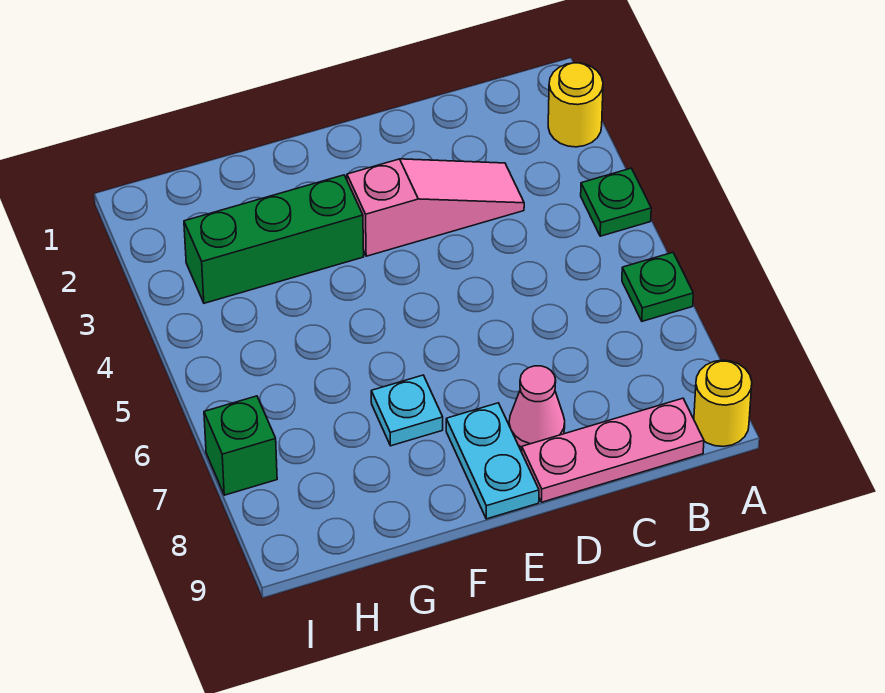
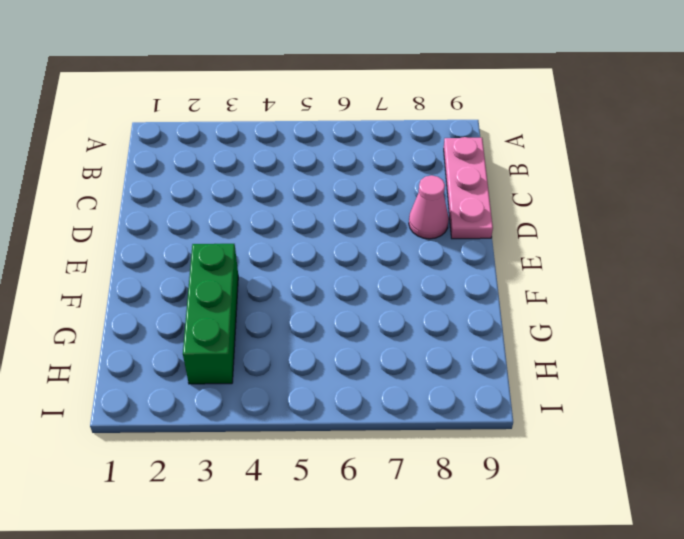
none -> yellow 1x1 round brick [548,63,603,147]
none -> green 1x1 plate [581,168,651,236]

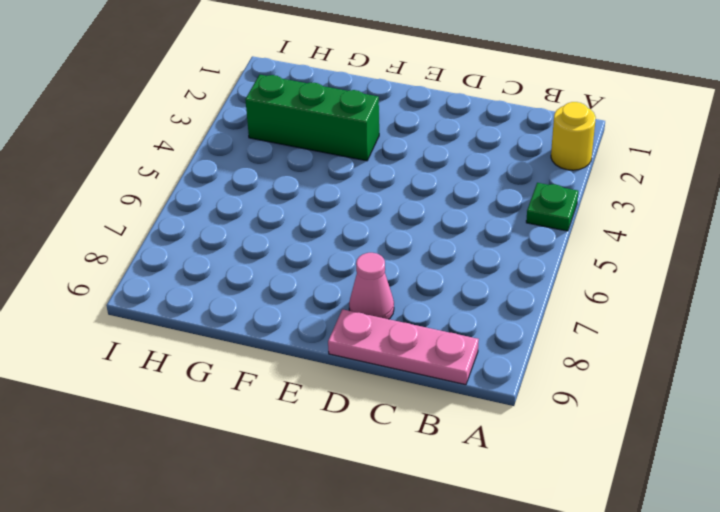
none -> green 1x1 plate [622,253,693,321]
none -> yellow 1x1 round brick [694,360,752,446]

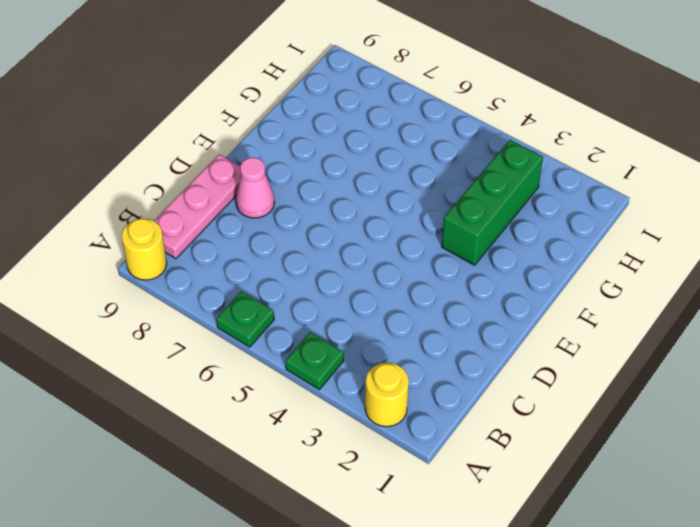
none -> pink 1x3 slope [347,159,524,256]
none -> cyan 1x2 plate [446,403,539,519]

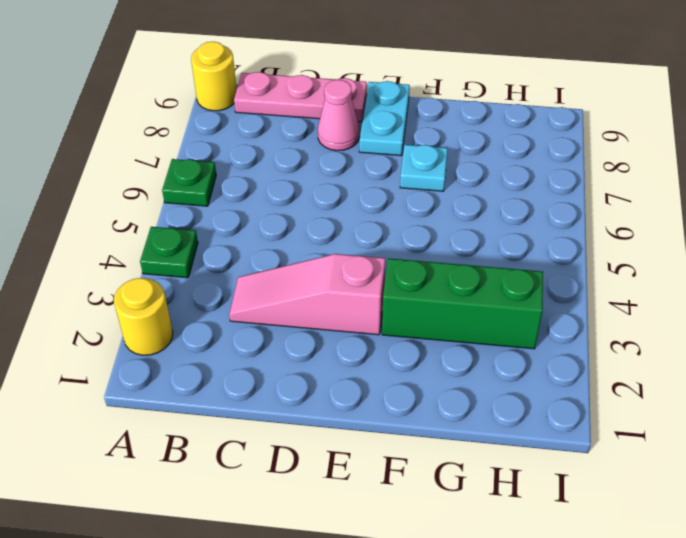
none -> green 1x1 brick [204,396,277,495]

